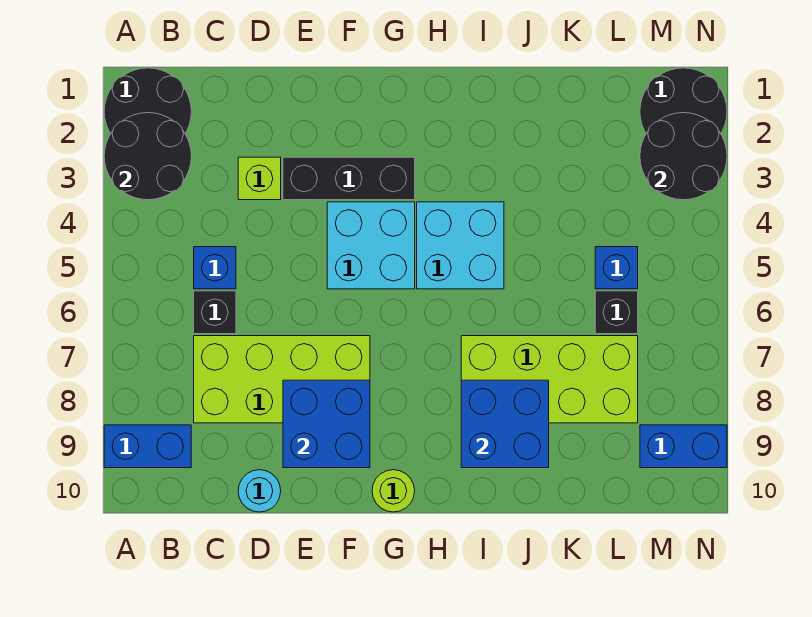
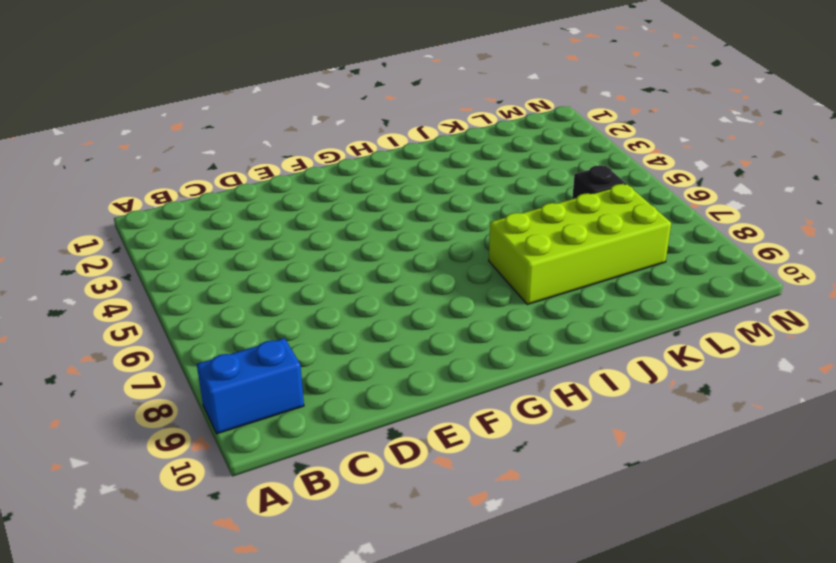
none -> black 2x2 round brick [104,68,191,134]
none -> blue 1x1 brick [194,247,236,289]
none -> black 1x1 brick [194,291,236,334]

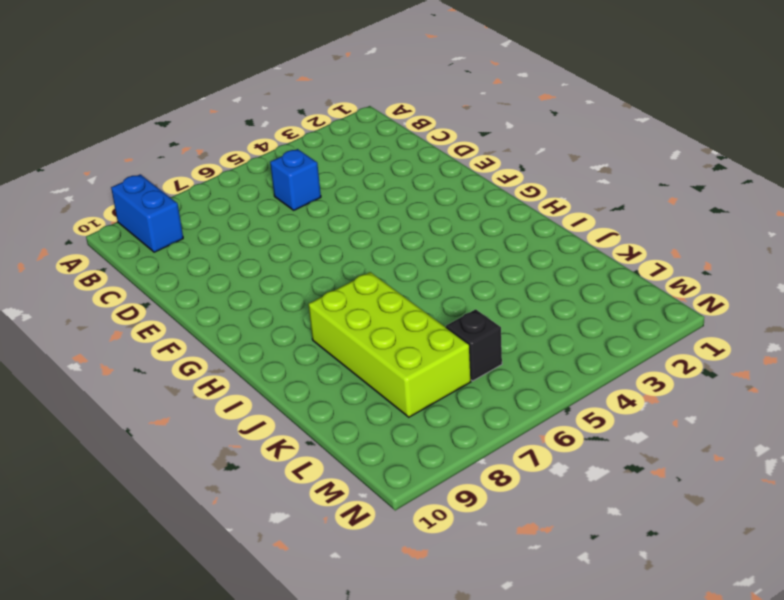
none -> black 2x2 round brick [104,68,191,134]
none -> black 1x1 brick [194,291,236,334]
none -> lime 2x4 brick [194,336,370,423]

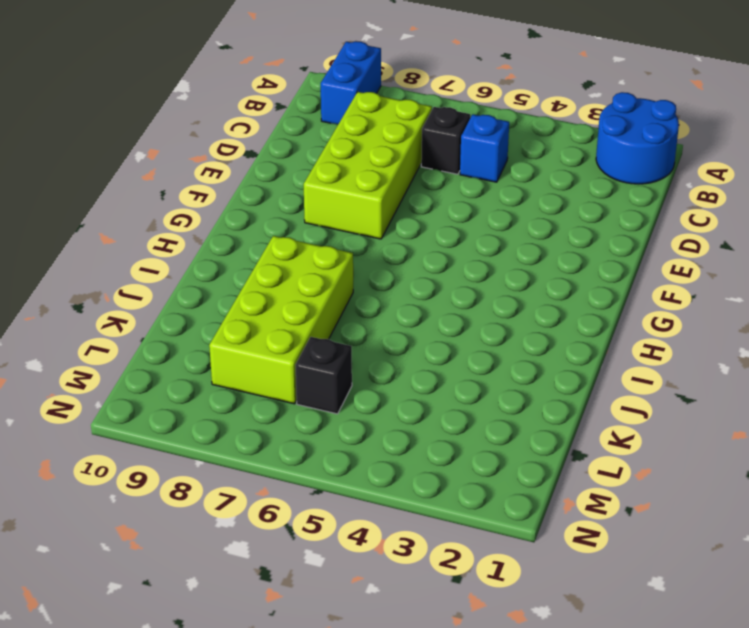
blue 2x2 round brick [596,92,679,184] -> black 2x2 round brick [104,68,191,134]
none -> lime 1x1 brick [238,157,281,200]
none -> cyan 1x1 round brick [238,470,281,512]
none -> black 1x3 brick [283,157,415,200]

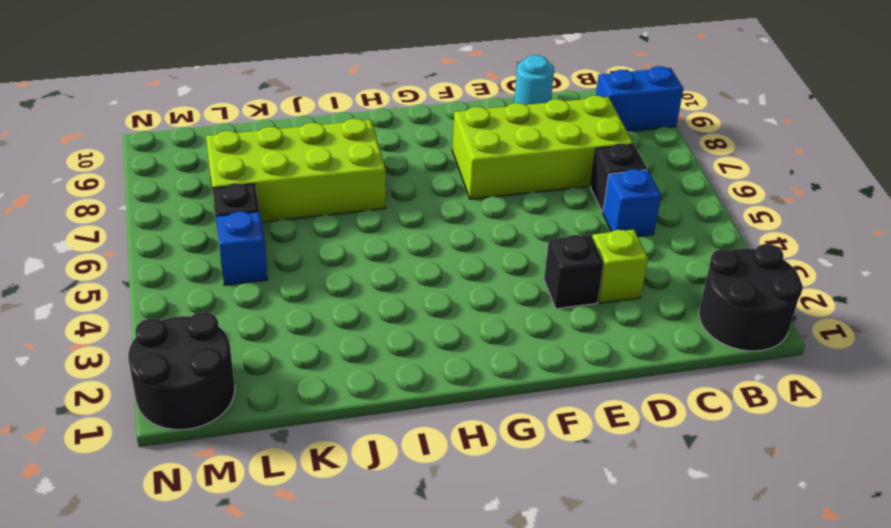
black 1x1 brick [544,235,604,309] -> black 1x3 brick [283,157,415,200]
none -> cyan 2x2 brick [327,202,415,289]
none -> lime 1x1 round brick [372,470,415,512]
none -> cyan 2x2 brick [417,202,504,289]

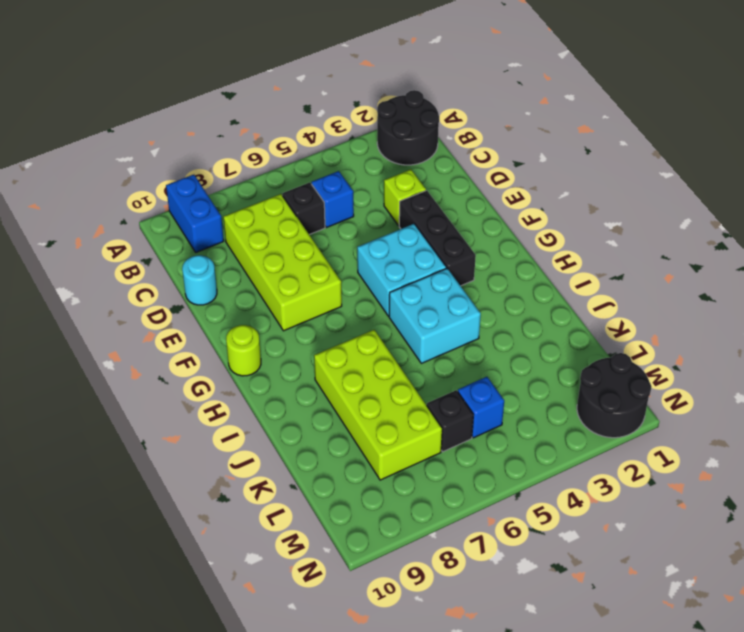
none -> blue 1x2 brick [640,425,727,468]
none -> black 2x2 round brick [104,113,191,200]
none -> blue 2x2 brick [283,380,370,468]

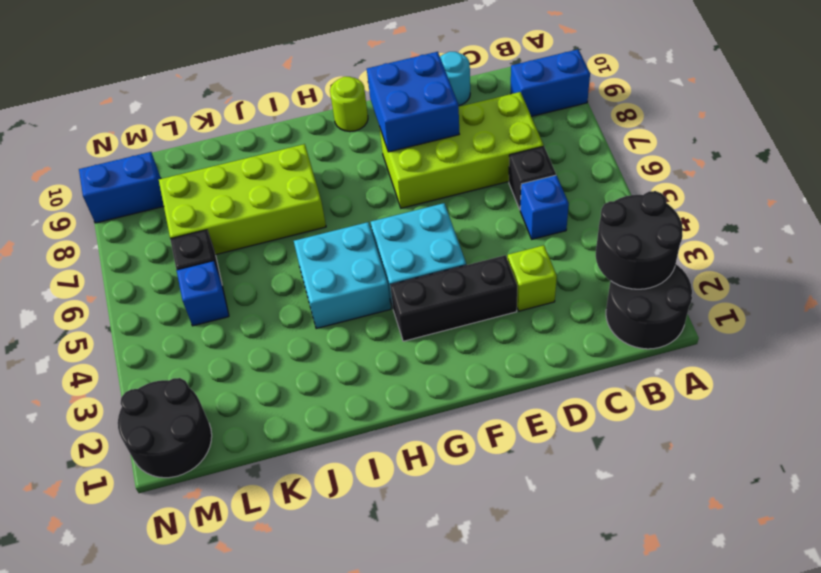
none -> blue 2x2 brick [461,380,549,468]
none -> black 2x2 round brick [640,113,727,200]

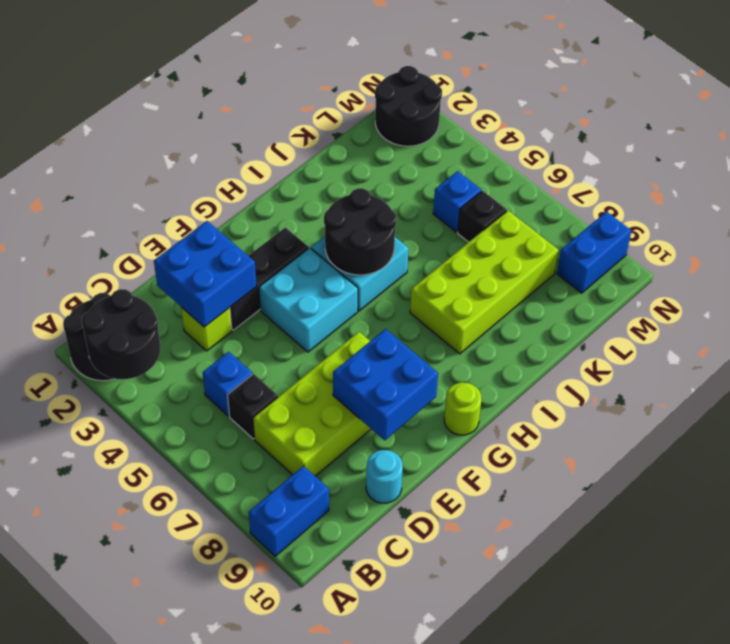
blue 2x2 brick [154,221,256,327] -> blue 2x2 brick moved to [461,380,549,468]
black 2x2 round brick [324,188,396,275] -> black 2x2 round brick moved to [640,113,727,200]

